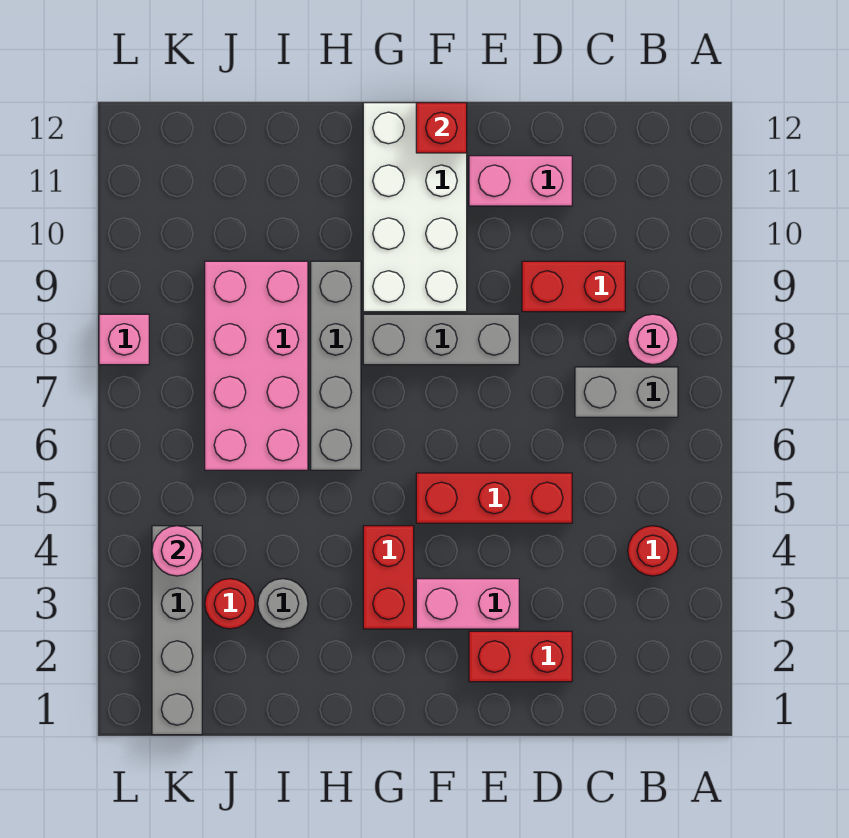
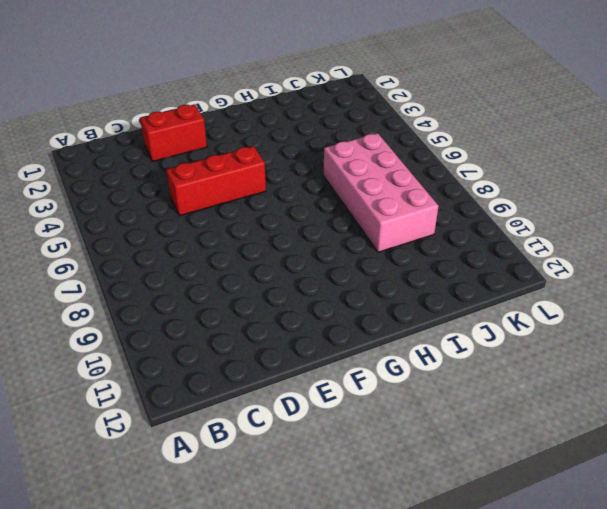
none -> red 1x1 round brick [628,526,678,576]
none -> grey 1x2 brick [575,367,678,417]
none -> pink 1x1 round brick [628,314,678,365]

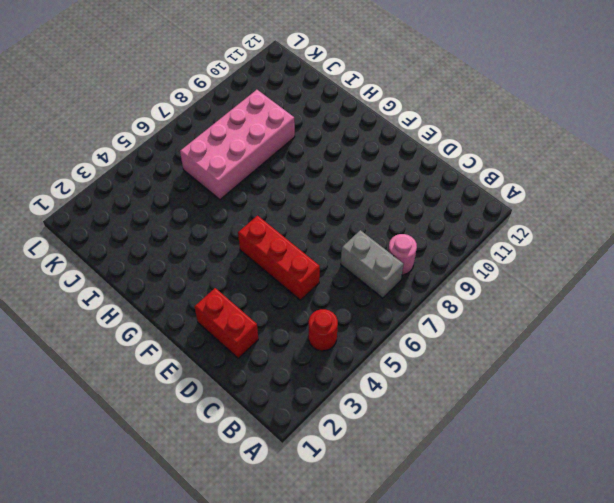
none -> red 1x2 brick [522,261,625,312]
none -> pink 1x2 brick [469,156,572,206]
none -> pink 1x2 brick [416,579,519,629]

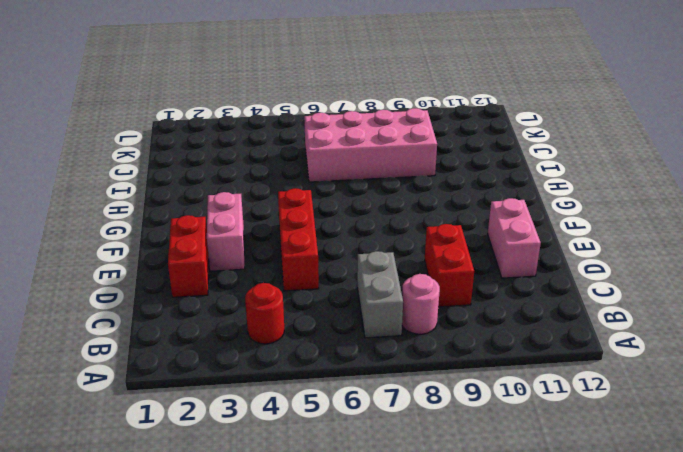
none -> grey 1x3 brick [363,314,519,365]
none -> white 2x4 brick [363,103,467,312]
none -> red 1x2 brick [363,526,414,629]

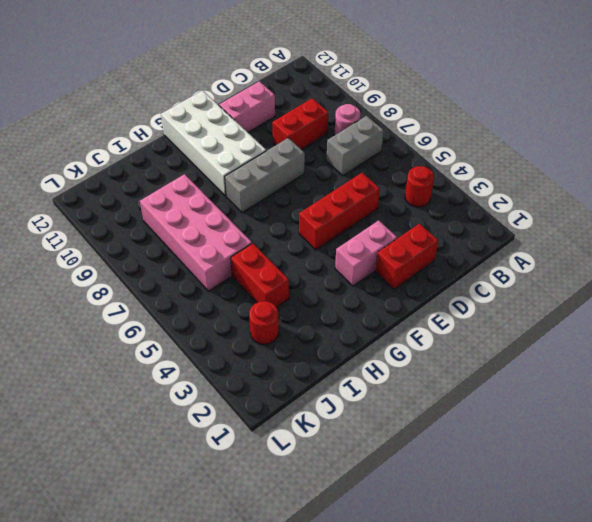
red 1x2 brick [231,243,289,307] -> red 1x2 brick moved to [363,526,414,629]
none -> grey 1x4 brick [311,261,361,470]
none -> grey 1x1 round brick [258,579,308,629]
none -> grey 1x4 brick [152,526,202,735]

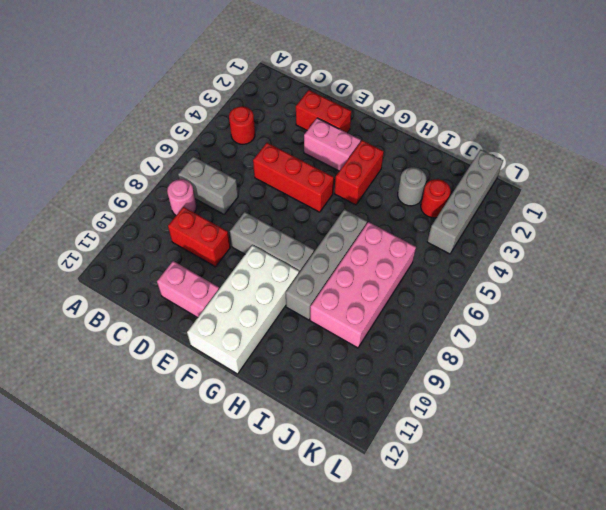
none -> pink 1x1 brick [99,314,149,365]
none -> red 1x1 brick [416,103,467,153]
none -> pink 1x1 round brick [152,526,202,576]

